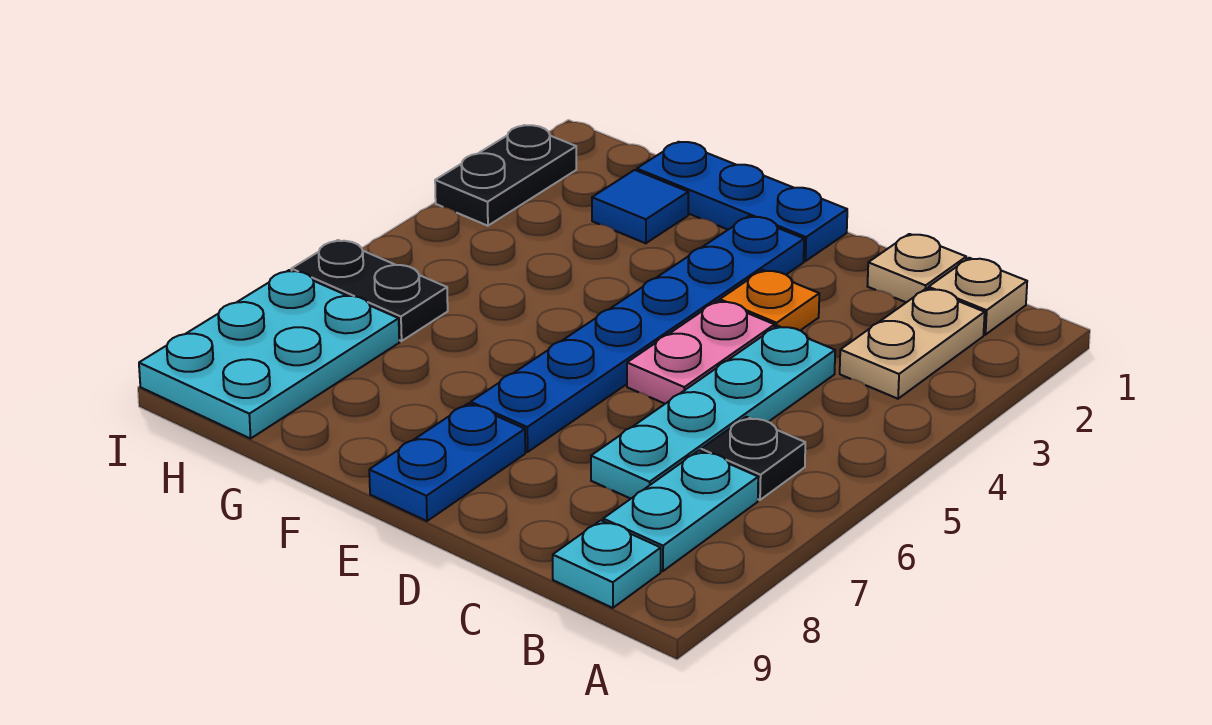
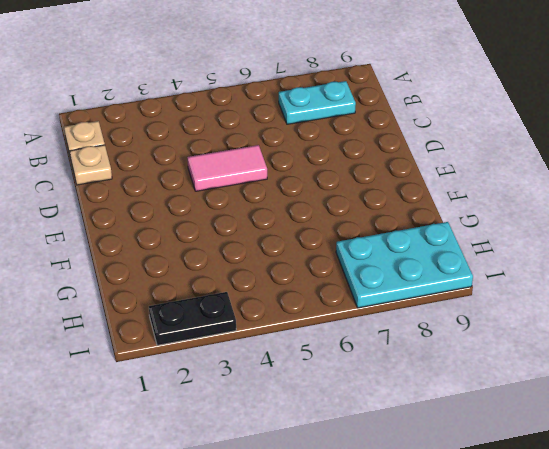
pink 1x2 tile [187,145,267,191] -> pink 1x2 plate [627,301,775,404]
none -> tan 1x2 plate [840,288,985,399]
none -> black 1x1 plate [701,417,805,500]
none -> cyan 1x1 plate [553,520,661,608]

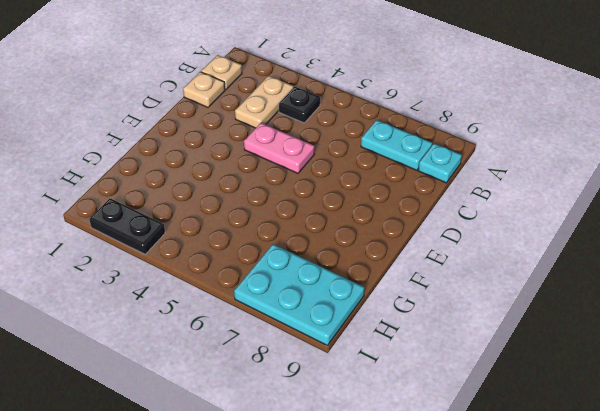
tan 1x2 plate [235,76,293,128] -> tan 1x2 plate turned to [840,288,985,399]
black 1x1 plate [279,87,320,123] -> black 1x1 plate moved to [701,417,805,500]
none -> cyan 1x4 plate [591,326,835,499]
none -> orange 1x1 plate [720,270,819,331]
none -> blue 1x3 plate [637,142,847,261]

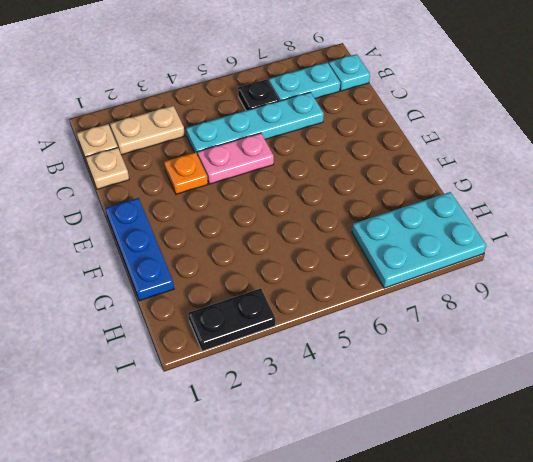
none -> blue 1x6 plate [471,216,804,452]
none -> blue 1x2 plate [369,403,525,521]
none -> blue 1x1 tile [592,170,688,243]

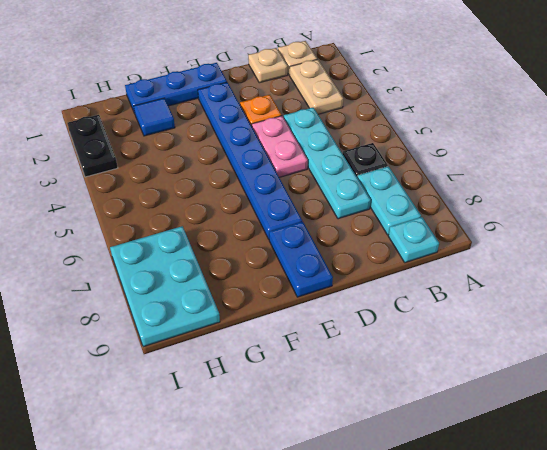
none -> black 1x2 plate [291,240,448,341]

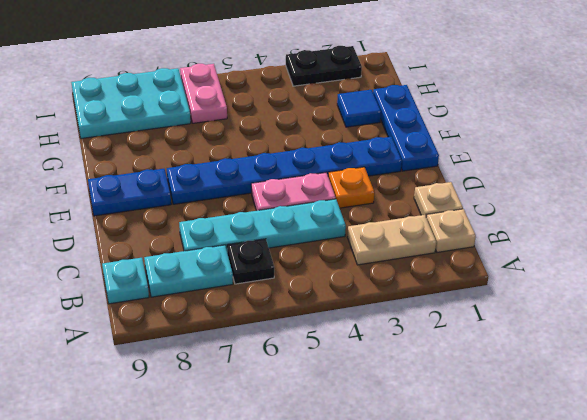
pink 1x2 plate [180,64,227,123] -> black 1x2 plate [291,240,448,341]

